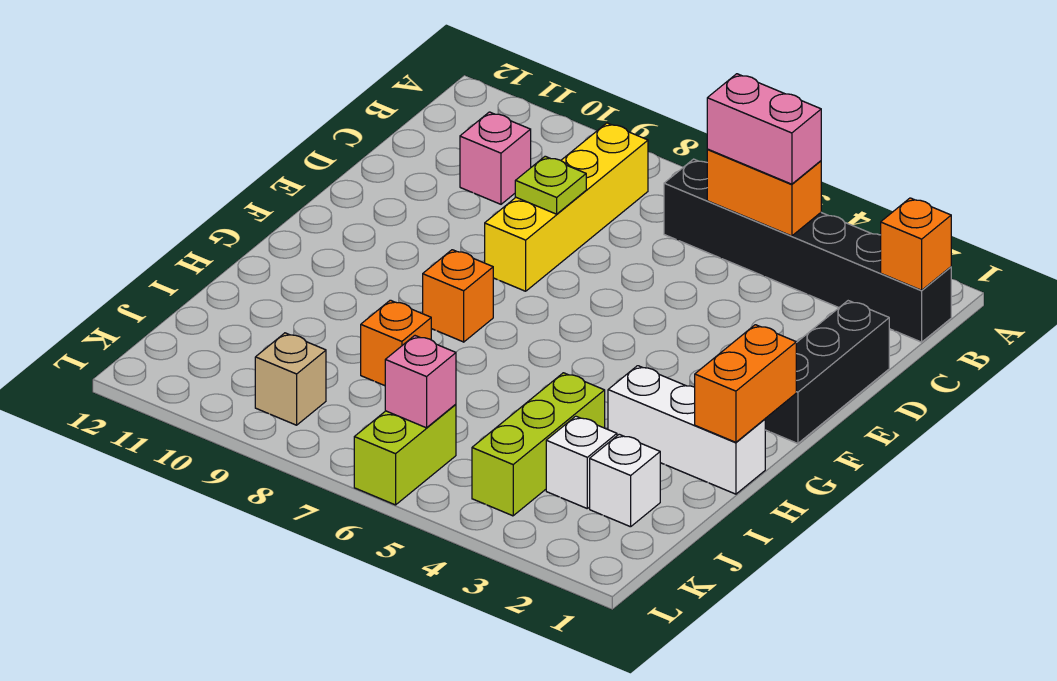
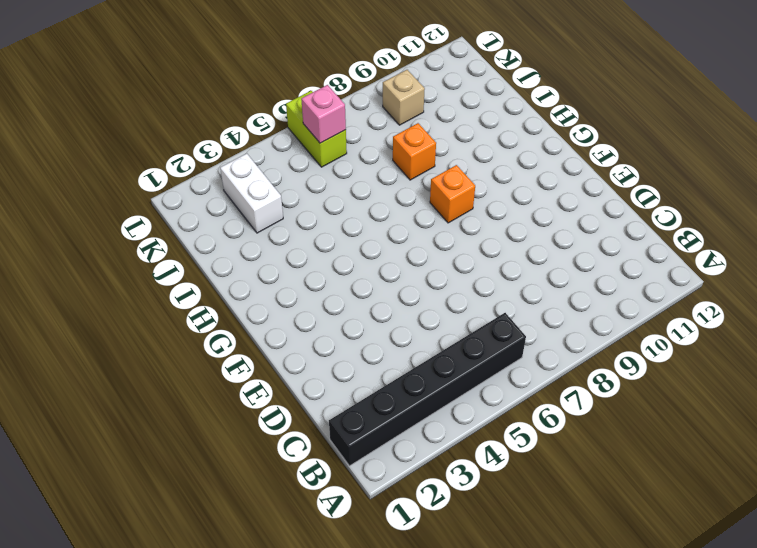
white 1x2 brick [220,154,283,233] -> white 1x1 brick [546,416,617,508]
none -> yellow 1x4 brick [485,123,648,291]
none -> pink 1x1 brick [460,112,531,204]
none -> black 1x3 brick [765,301,889,443]

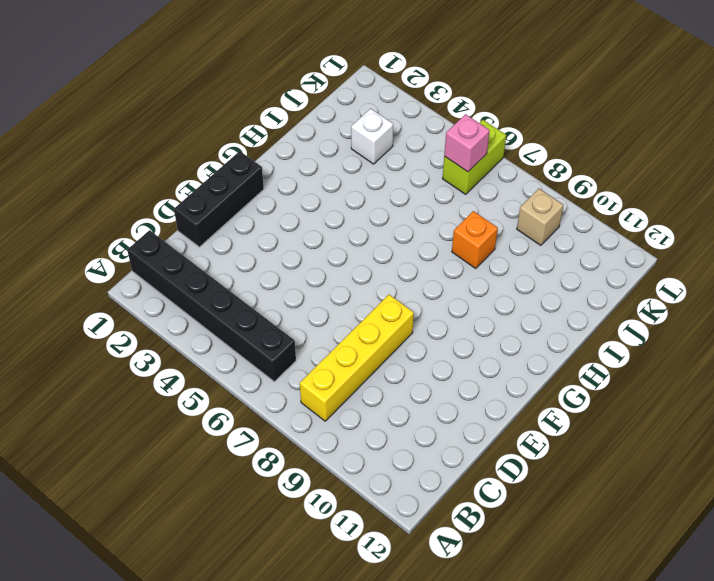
none -> pink 1x1 brick [460,112,531,204]
none -> orange 1x1 brick [423,250,493,342]
none -> white 1x3 brick [608,366,765,494]

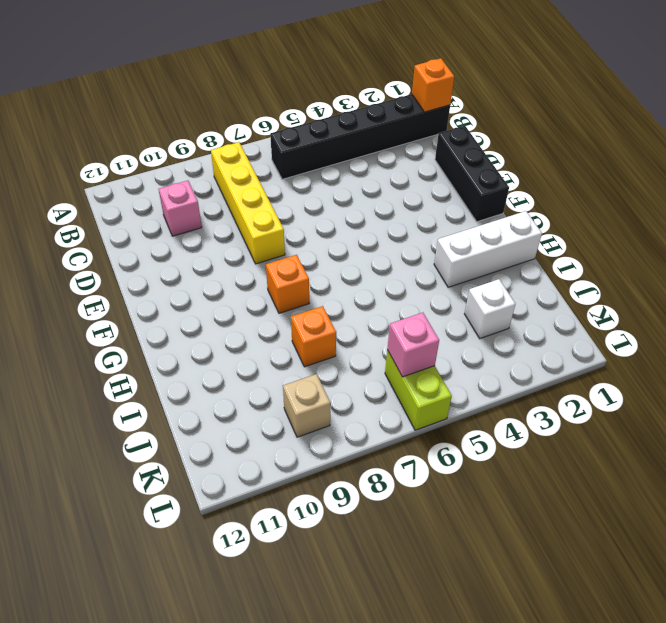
none -> lime 1x3 brick [472,373,605,516]
none -> white 1x1 brick [590,434,660,527]
none -> orange 1x2 brick [707,149,821,236]

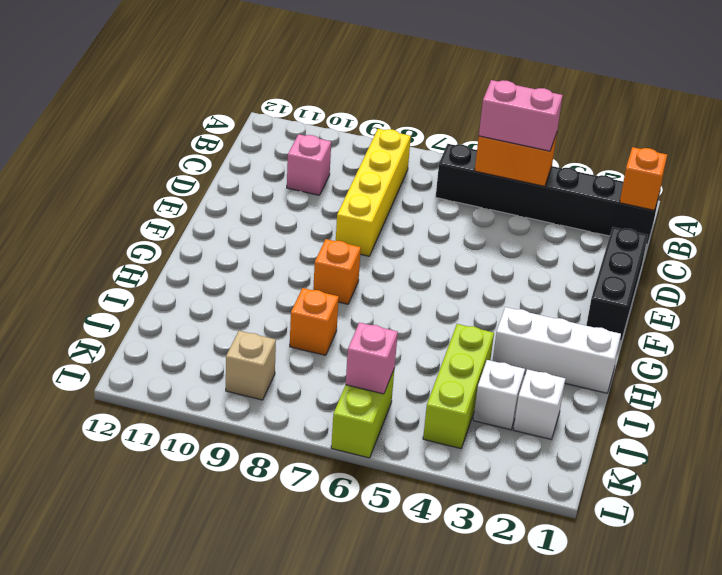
none -> lime 1x1 plate [515,156,586,214]
none -> orange 1x2 brick [695,325,796,442]

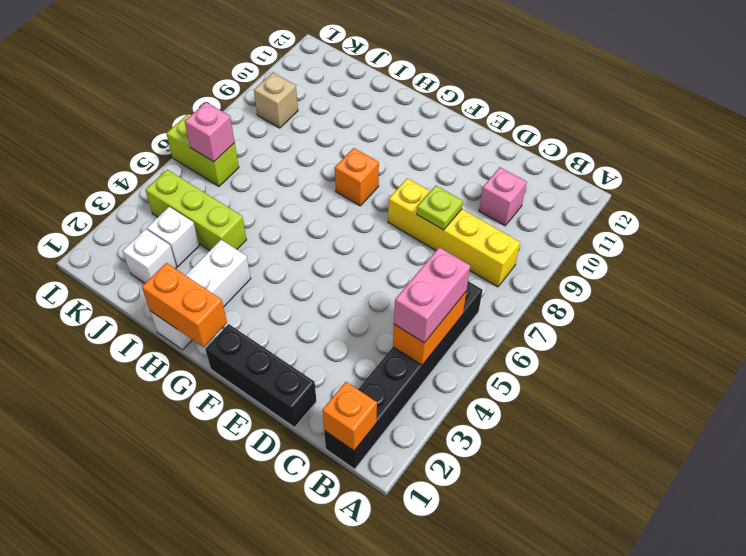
none -> orange 1x1 brick [361,300,431,386]

